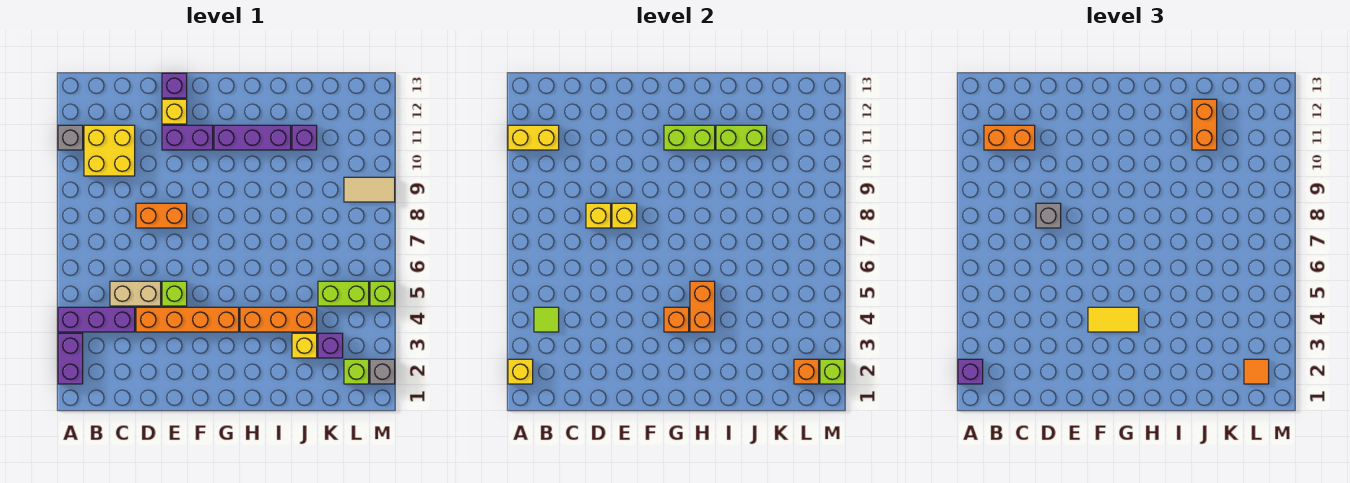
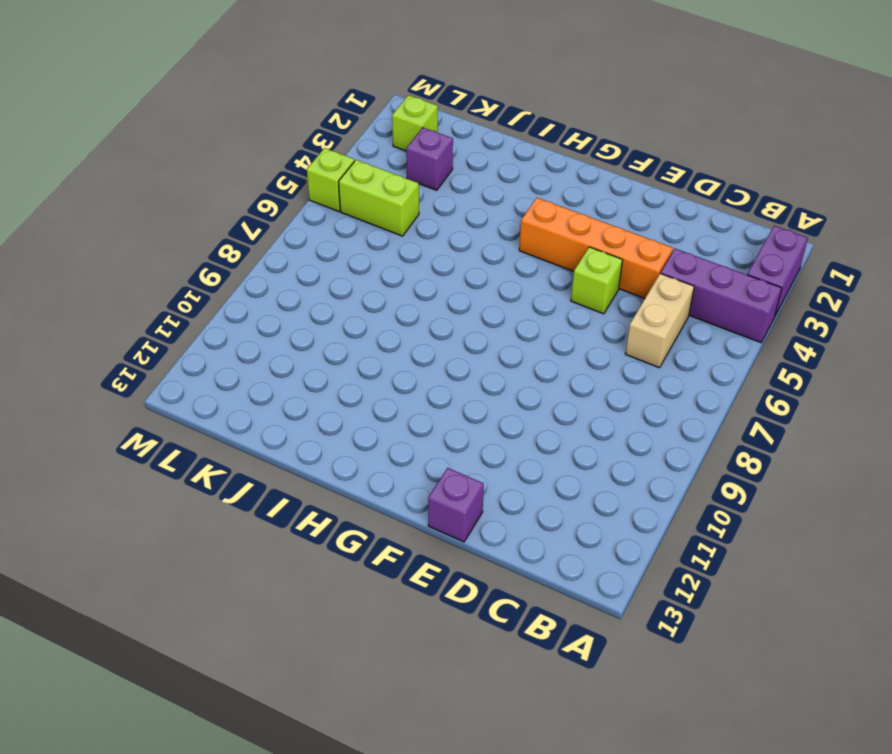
tan 1x2 brick [625,273,694,368] -> tan 1x2 brick turned to [110,281,161,306]
none -> grey 1x1 brick [58,125,83,150]
none -> yellow 2x2 brick [84,125,135,176]
none -> orange 1x2 brick [136,203,187,228]
none -> purple 1x2 brick [162,125,213,150]

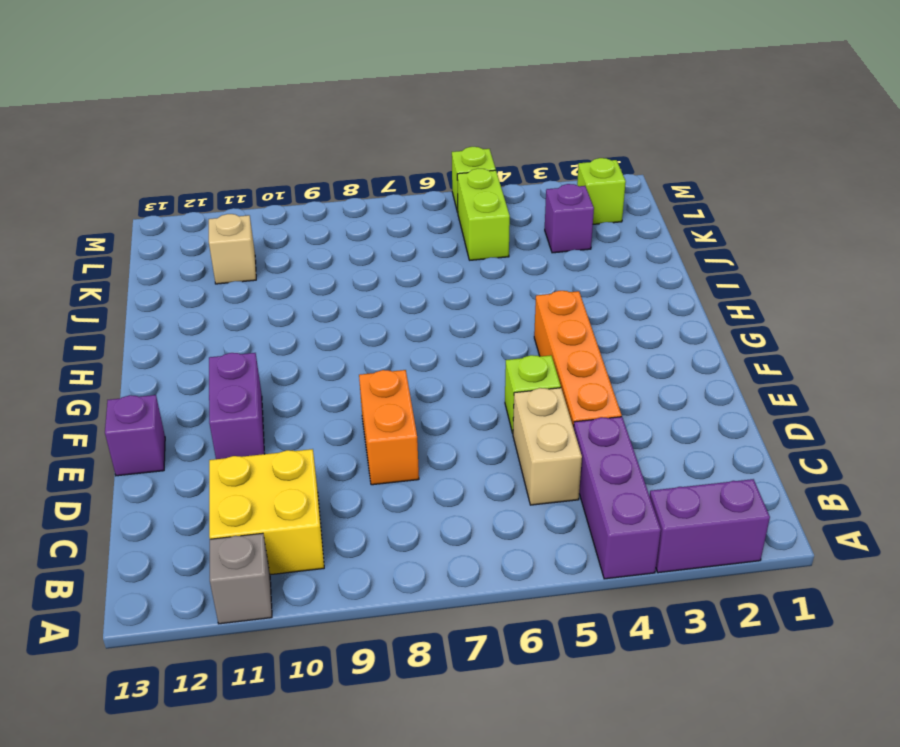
tan 1x1 brick [209,214,256,284] -> none
none -> yellow 1x1 brick [162,99,187,124]
none -> purple 1x3 brick [214,125,291,150]
none -> orange 1x3 brick [240,307,317,332]
none -> yellow 1x1 brick [292,333,317,358]

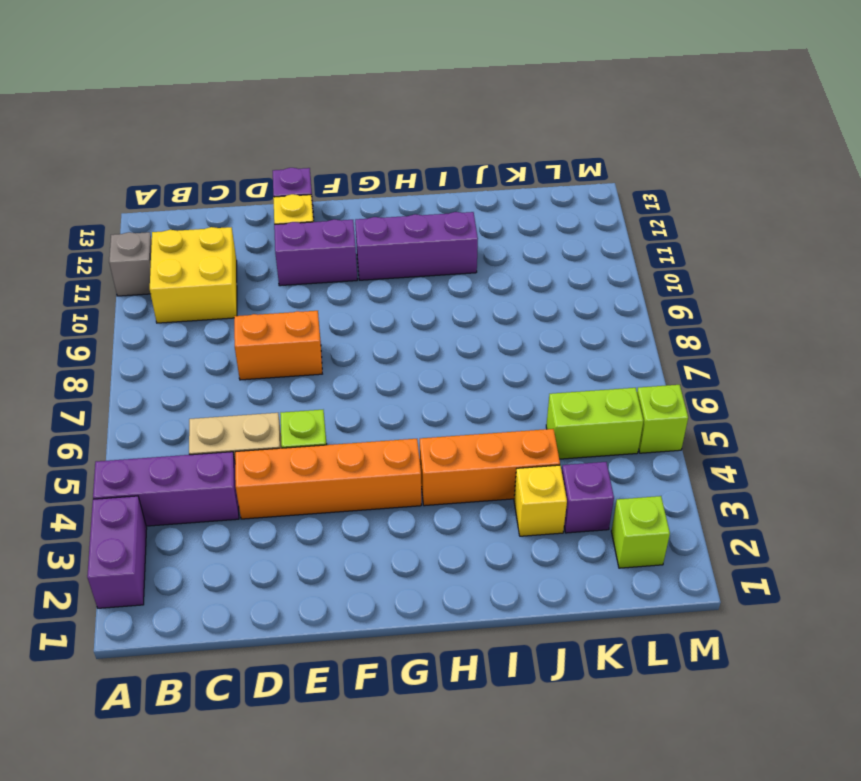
none -> purple 1x1 brick [292,125,317,150]
none -> tan 1x2 tile [344,177,395,202]
none -> grey 1x1 brick [370,359,395,384]
none -> yellow 1x1 brick [508,359,533,384]

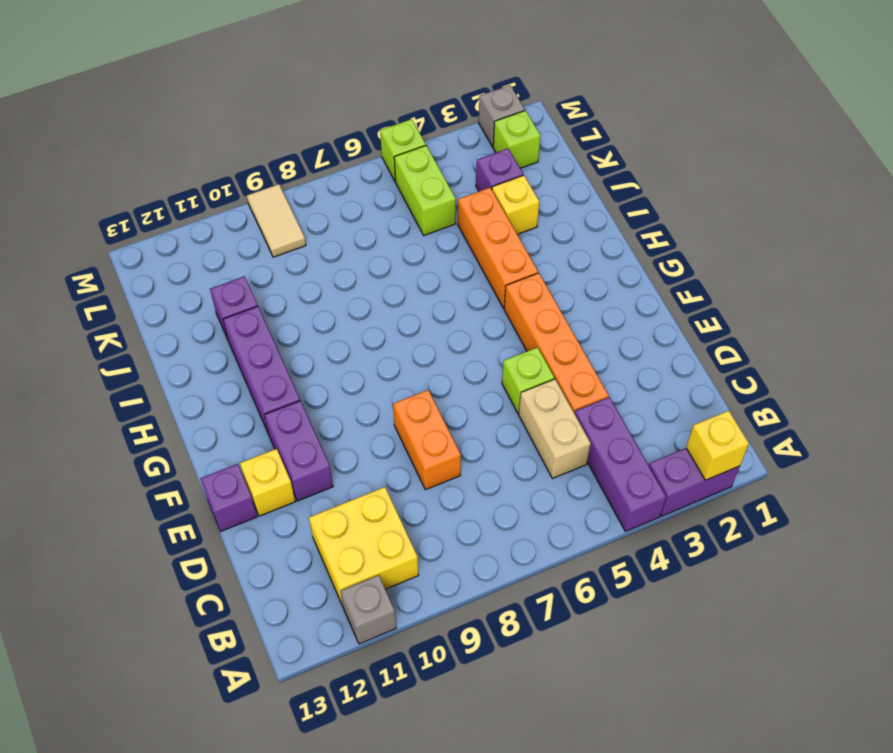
none -> yellow 1x2 brick [508,125,559,150]
none -> lime 1x1 tile [534,307,559,332]
none -> yellow 1x1 brick [586,203,611,228]
none -> yellow 1x1 brick [612,203,637,228]

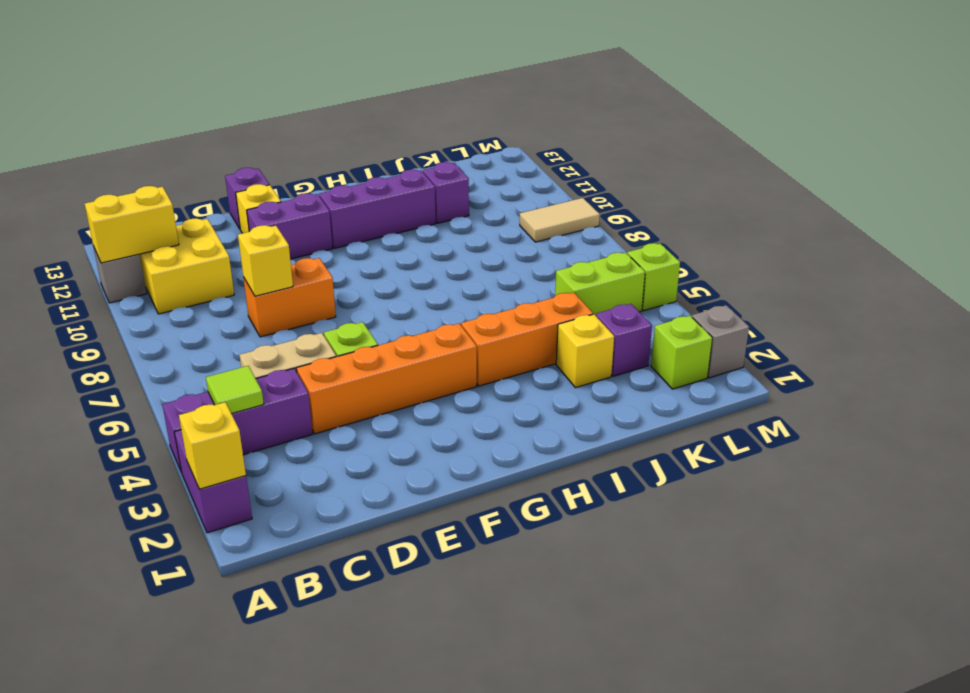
none -> yellow 1x1 brick [612,203,637,228]
none -> orange 1x1 brick [664,307,689,332]
none -> lime 1x2 brick [664,125,715,150]
none -> orange 1x2 brick [690,281,715,332]

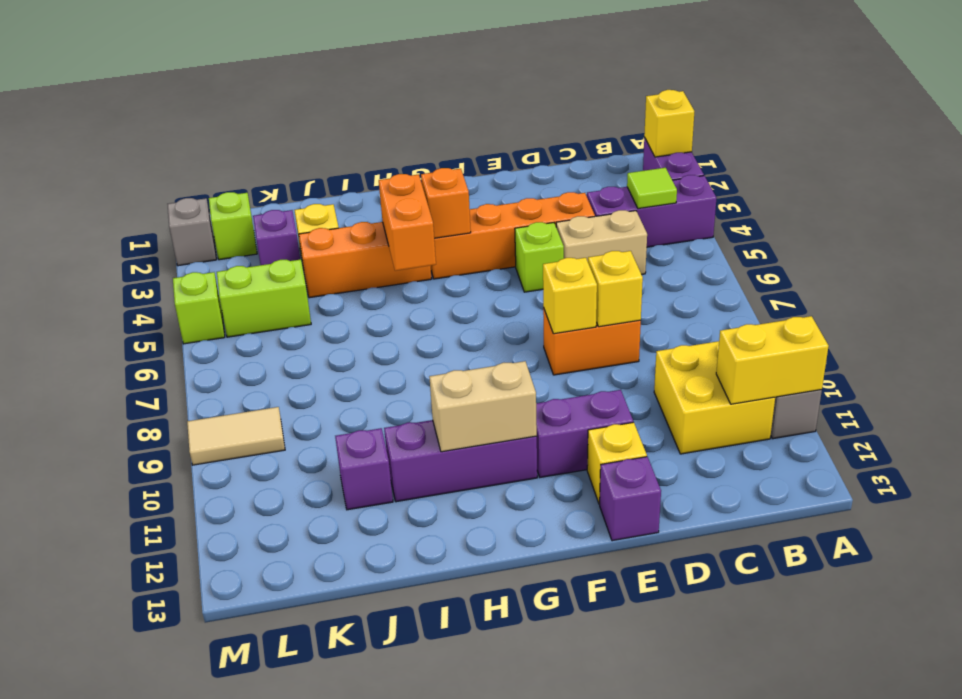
tan 1x2 brick [429,361,537,452] -> lime 1x2 brick [664,125,715,150]
none -> lime 1x2 brick [716,125,767,150]
none -> orange 1x1 brick [794,359,819,384]
none -> lime 1x1 brick [820,359,845,384]
none -> purple 1x1 brick [958,359,983,384]

